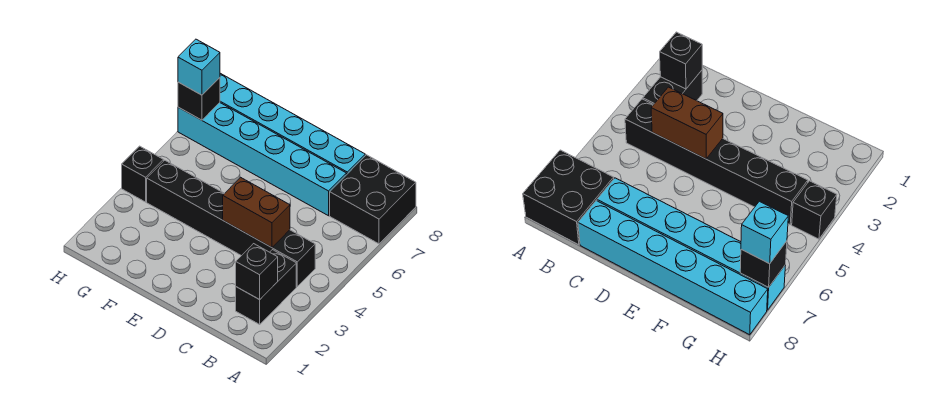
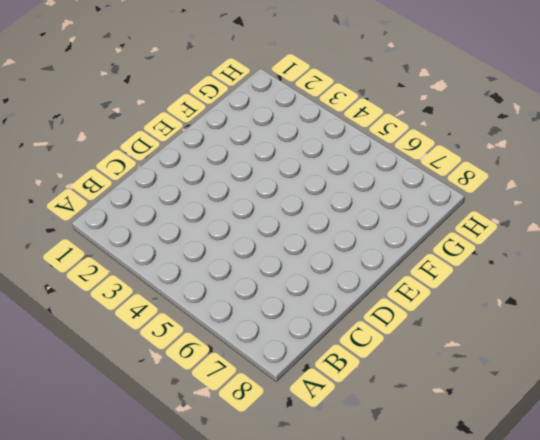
none -> black 2x2 brick [330,155,416,244]
none -> black 1x2 brick [236,250,296,324]

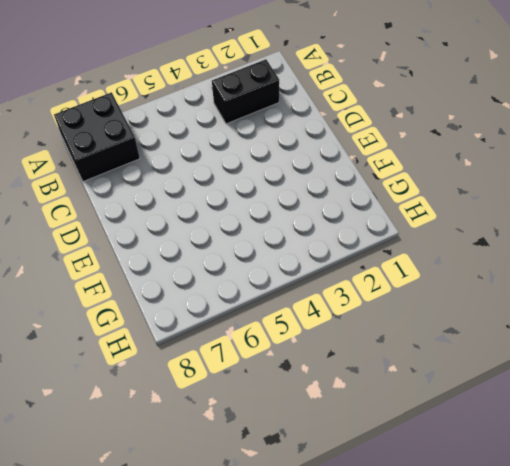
none -> black 1x6 brick [147,160,315,286]
none -> cyan 1x6 brick [178,103,346,216]

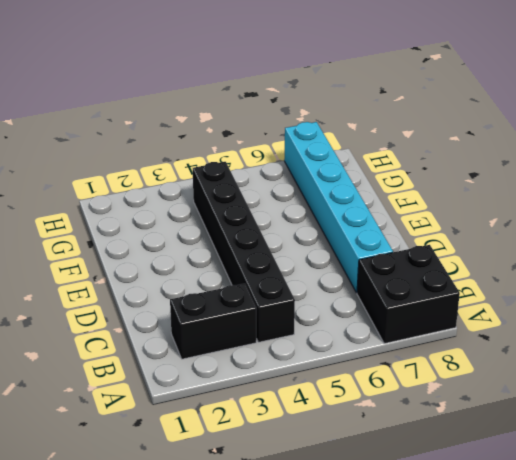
none -> cyan 1x6 brick [220,73,365,175]
none -> black 1x1 brick [122,146,164,202]

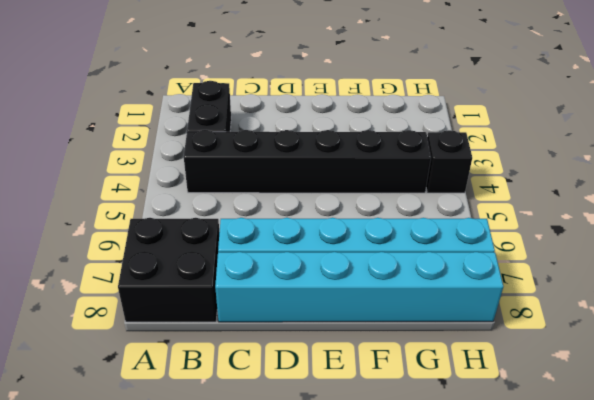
none -> black 1x1 brick [236,244,278,300]
none -> brown 1x2 brick [223,177,290,247]

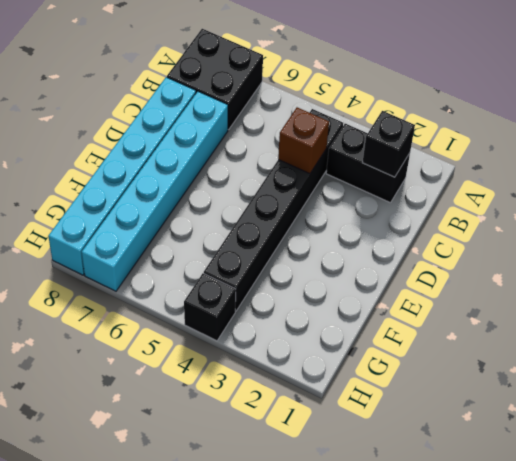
brown 1x1 brick [278,107,329,174] -> brown 1x2 brick [223,177,290,247]
none -> black 1x1 brick [178,78,220,120]
none -> cyan 1x1 brick [178,39,220,95]

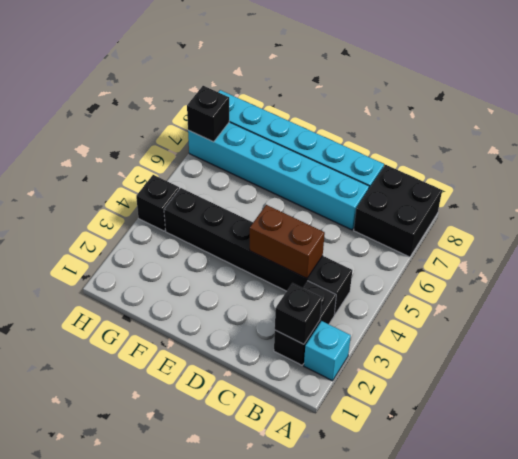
cyan 1x1 brick [304,321,351,381] -> cyan 1x1 brick moved to [178,39,220,95]

